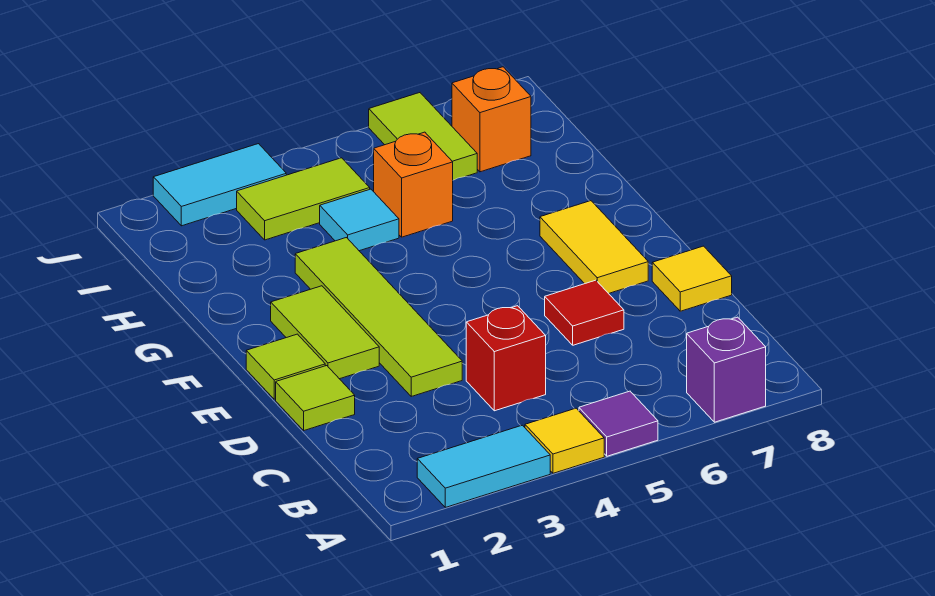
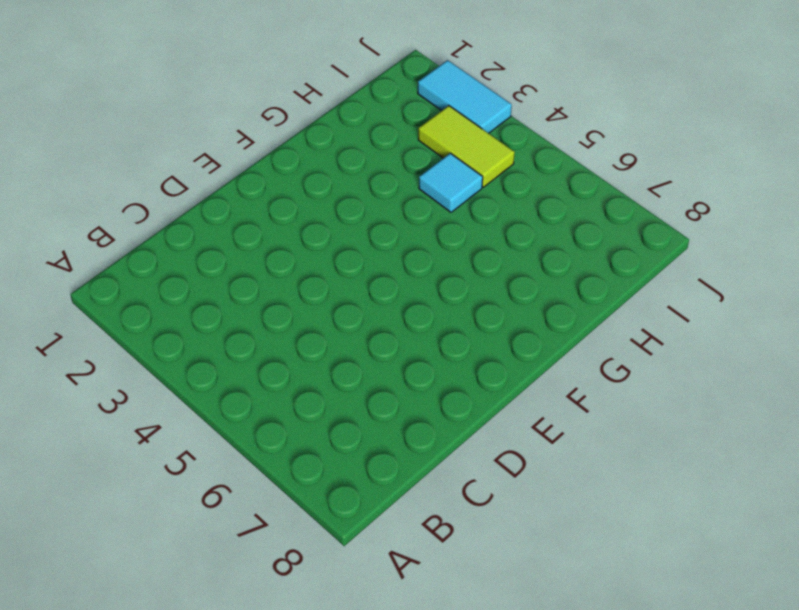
none -> cyan 1x2 tile [417,425,550,507]
none -> yellow 1x1 tile [525,408,604,473]
none -> purple 1x1 tile [579,391,658,456]

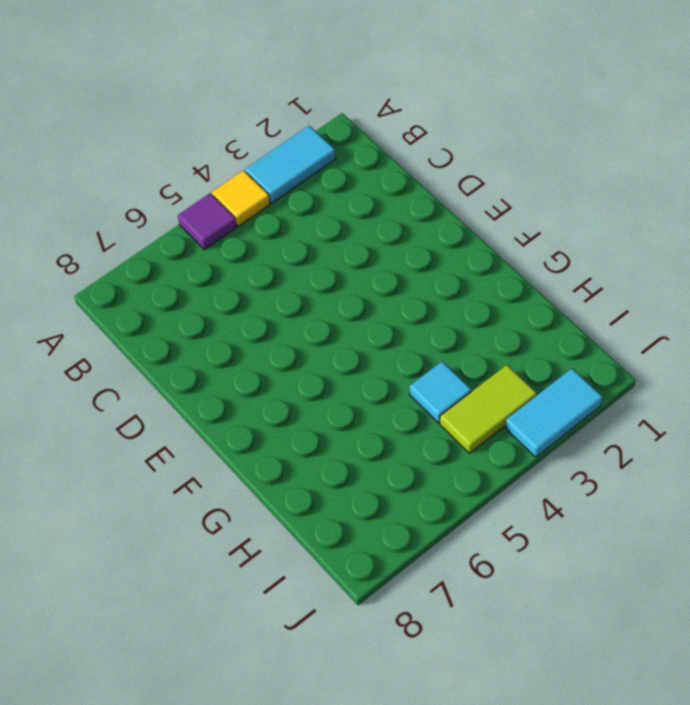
none -> purple 1x1 brick [687,317,766,422]
none -> red 1x1 brick [466,306,546,411]
none -> lime 1x1 tile [276,366,355,430]

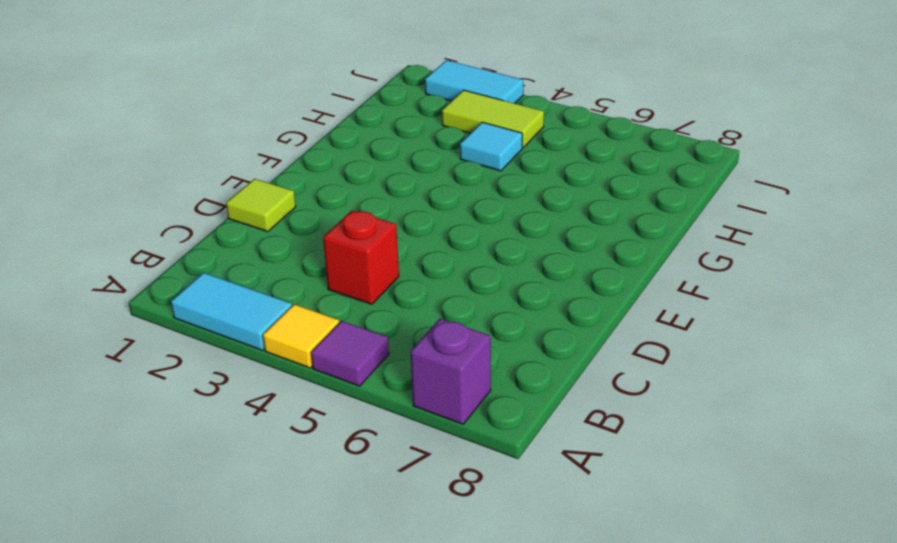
none -> lime 1x4 tile [295,238,462,396]
none -> red 1x1 tile [545,280,624,345]
none -> yellow 1x1 tile [652,246,732,311]

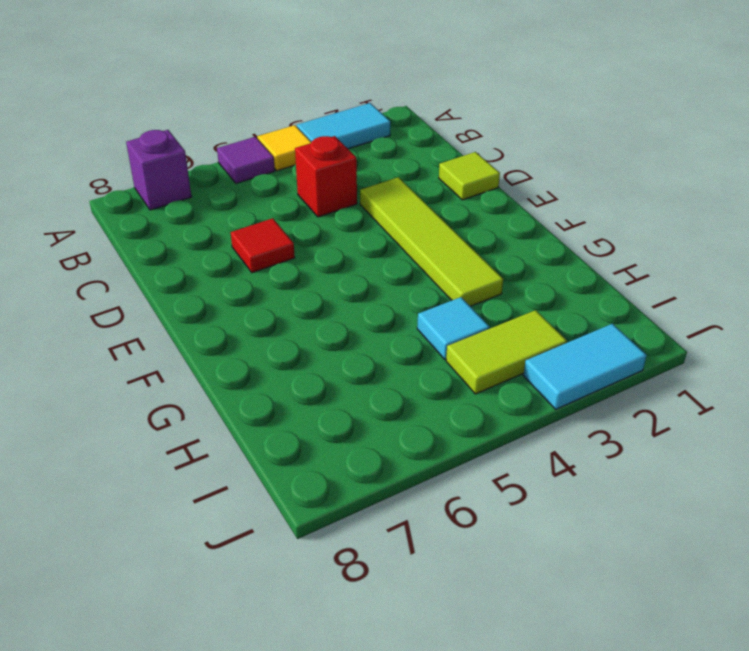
none -> yellow 1x1 tile [652,246,732,311]
none -> lime 1x1 tile [246,334,325,399]
none -> lime 1x2 tile [271,286,379,379]

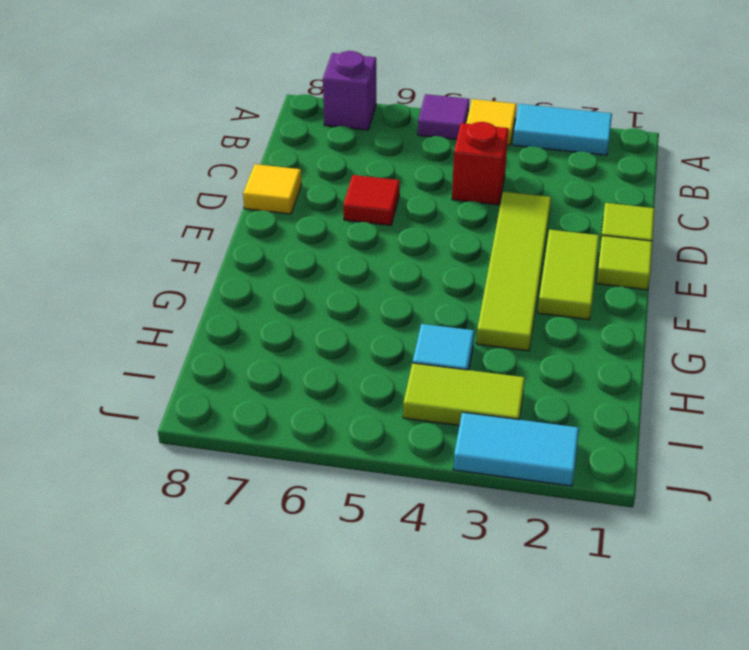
none -> yellow 1x2 tile [540,201,648,294]
none -> orange 1x1 brick [374,132,453,237]
none -> lime 1x2 tile [369,93,477,180]

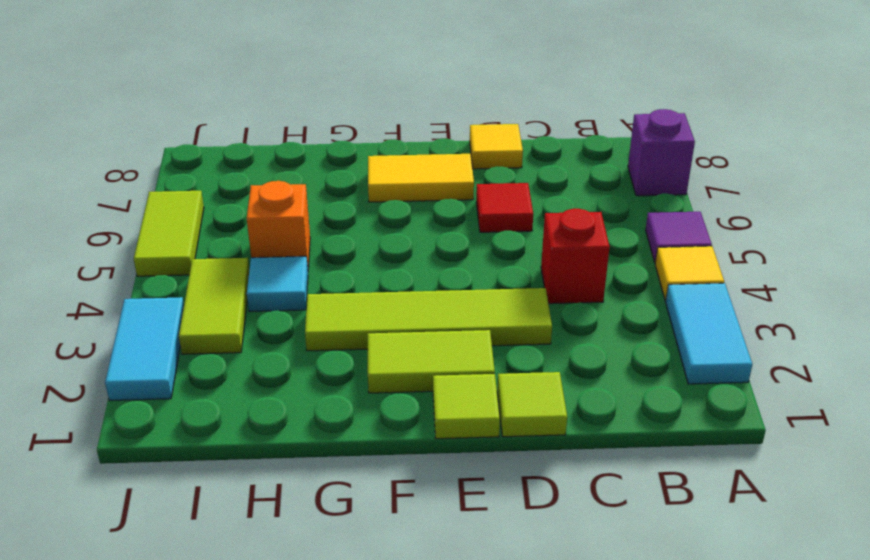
lime 1x2 tile [134,191,204,276] -> lime 1x2 tile turned to [369,93,477,180]
none -> orange 1x1 brick [452,67,531,172]

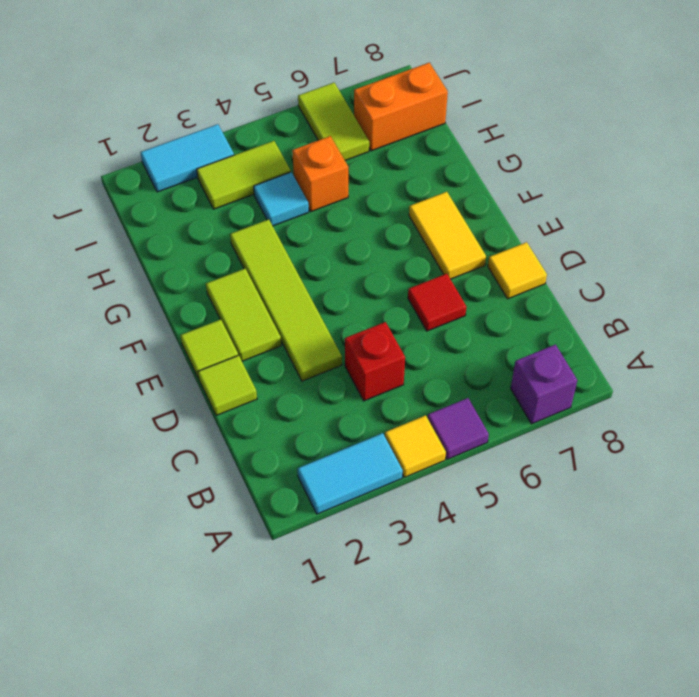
orange 1x2 brick [354,63,448,151] -> orange 1x1 brick [452,67,531,172]

